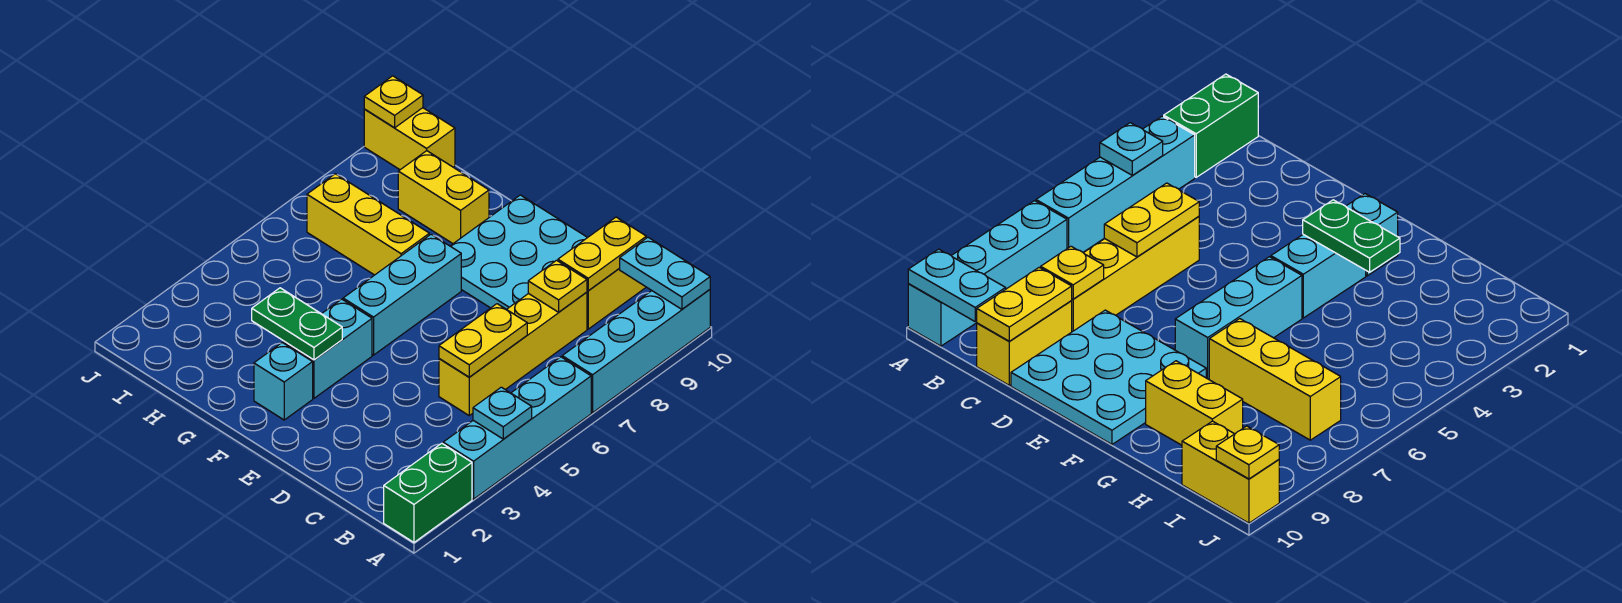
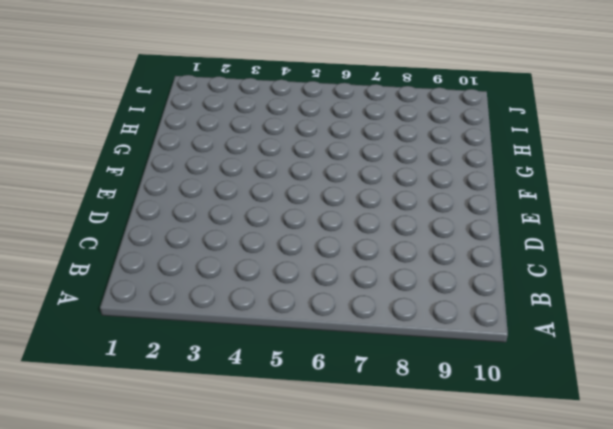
none -> green 1x2 brick [384,443,472,542]
none -> cyan 1x4 brick [443,357,591,499]
none -> cyan 1x4 brick [562,290,710,413]

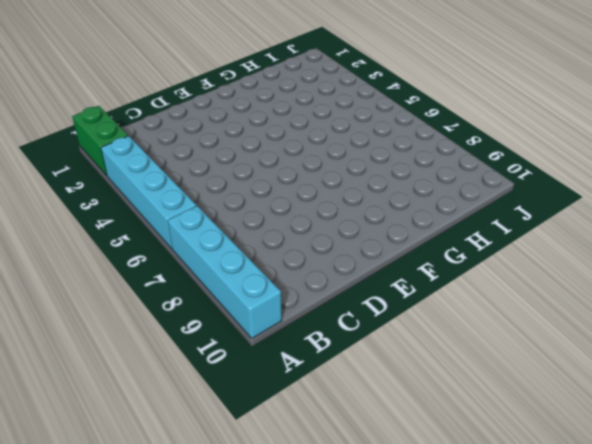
none -> yellow 1x4 brick [439,292,587,415]
none -> yellow 1x2 brick [587,269,646,329]
none -> cyan 3x3 plate [451,195,588,309]

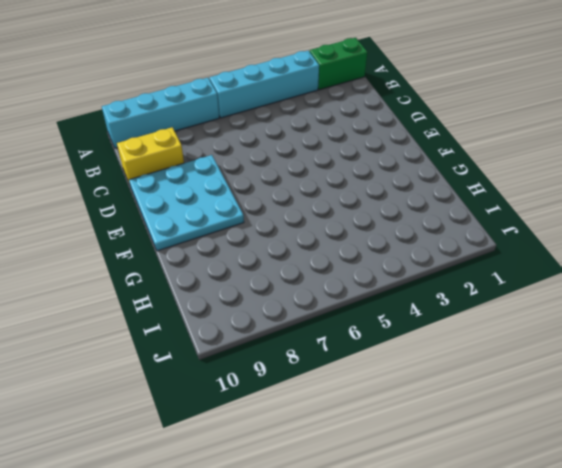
none -> yellow 1x4 brick [439,292,587,415]
none -> cyan 1x1 brick [254,343,313,420]
none -> cyan 1x2 brick [284,299,372,398]

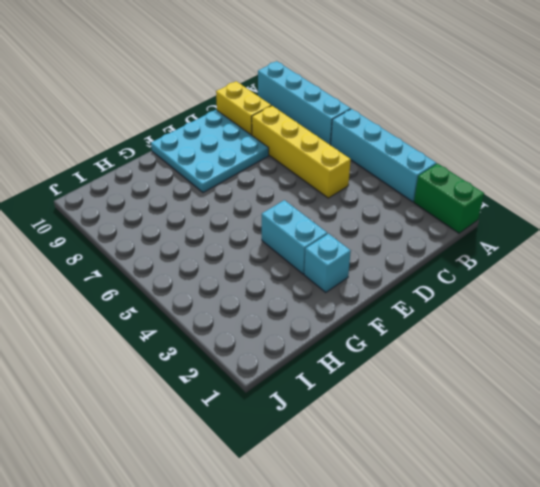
none -> cyan 1x3 brick [343,234,461,355]
none -> yellow 1x3 brick [307,174,429,275]
none -> yellow 1x2 brick [398,151,489,243]

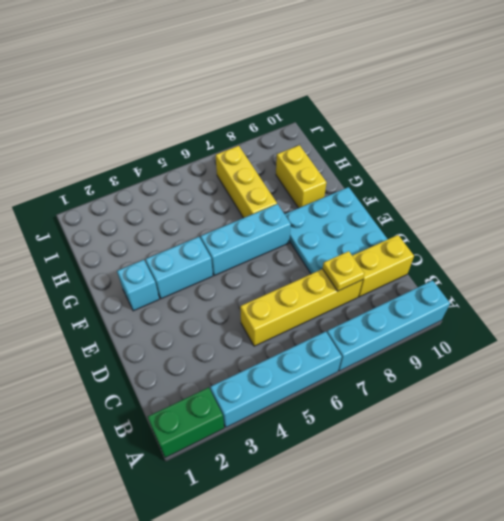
none -> yellow 1x2 brick [364,108,455,170]
none -> cyan 1x1 plate [473,387,532,439]
none -> cyan 1x2 plate [619,237,710,309]

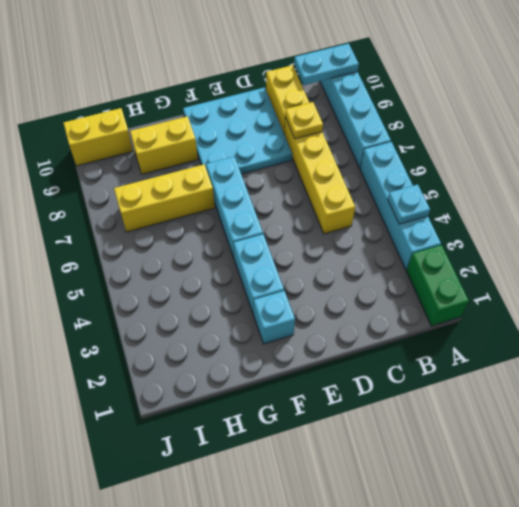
none -> yellow 1x2 plate [439,304,527,377]
none -> yellow 1x2 plate [558,217,646,290]
none -> green 1x2 plate [252,288,342,360]

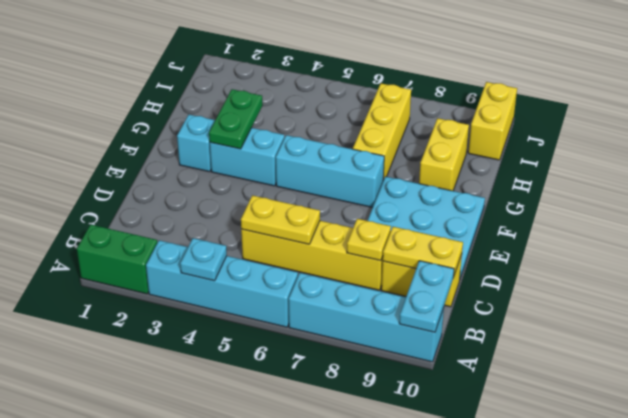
none -> yellow 1x1 plate [364,76,423,128]

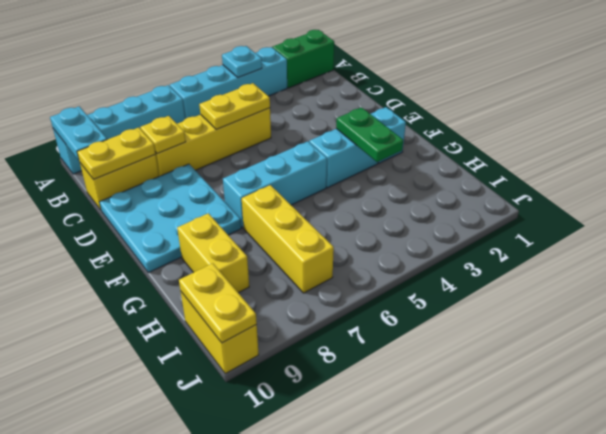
yellow 1x2 plate [179,263,257,343] -> yellow 1x1 plate [364,76,423,128]

